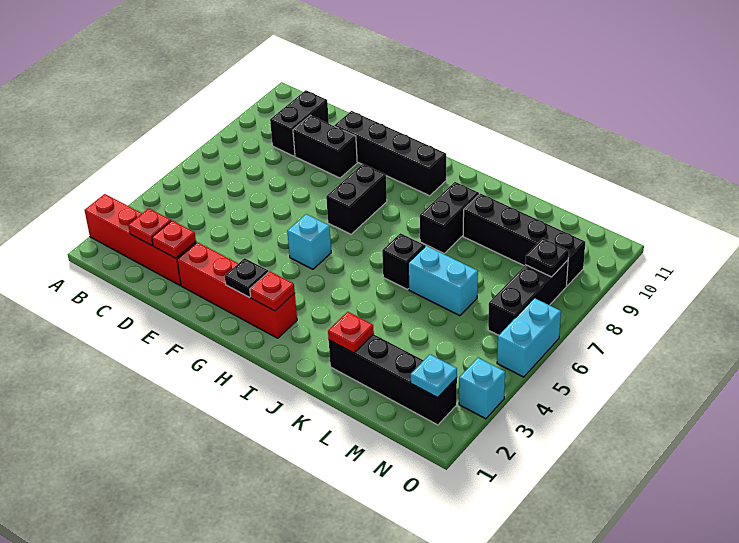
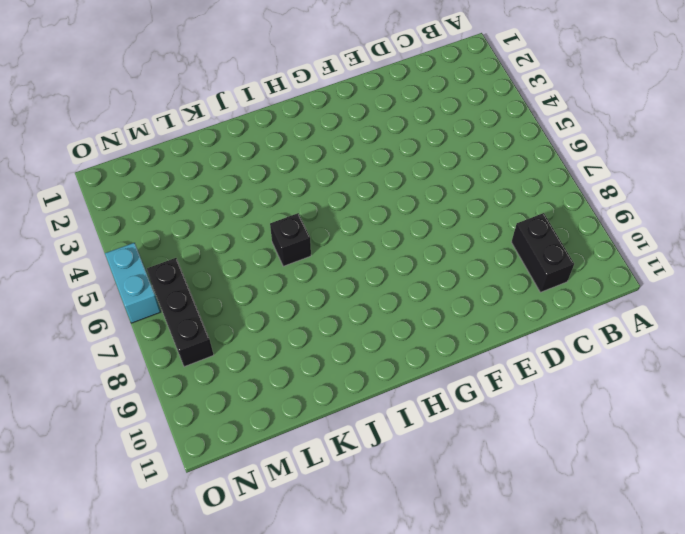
none -> red 1x4 brick [85,194,196,285]
none -> black 1x2 brick [293,116,357,178]
none -> red 1x4 brick [177,242,297,338]

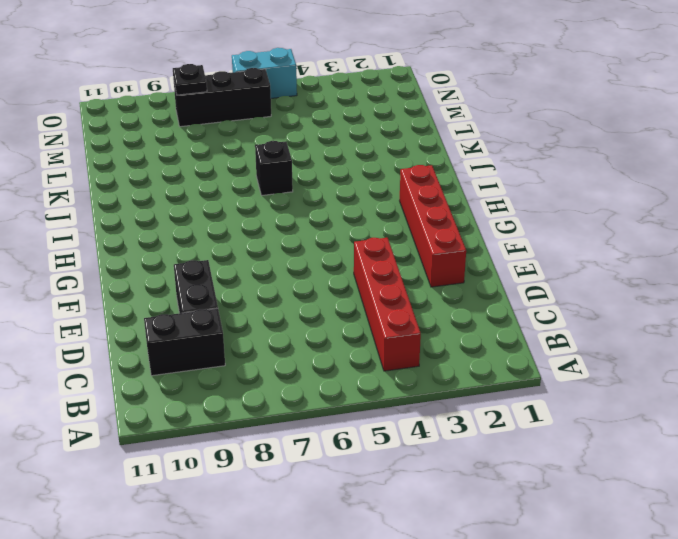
red 1x4 brick [354,238,421,371] -> red 1x4 brick moved to [85,194,196,285]
none -> black 1x4 brick [334,111,446,196]
none -> cyan 1x1 brick [287,214,331,269]
none -> black 1x2 brick [326,164,387,234]

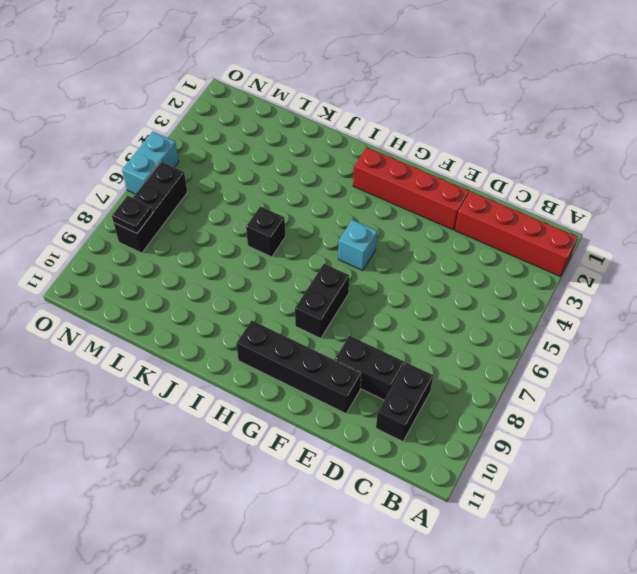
none -> black 1x2 brick [420,182,479,253]
none -> black 1x4 brick [329,334,457,425]
none -> cyan 1x2 brick [408,246,478,316]

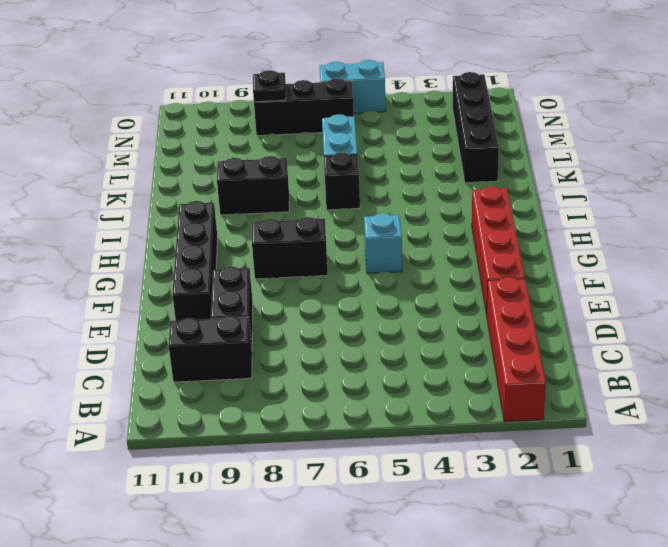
none -> black 1x4 brick [463,194,585,286]
none -> cyan 1x1 brick [459,358,505,419]
none -> red 1x1 plate [128,208,171,246]

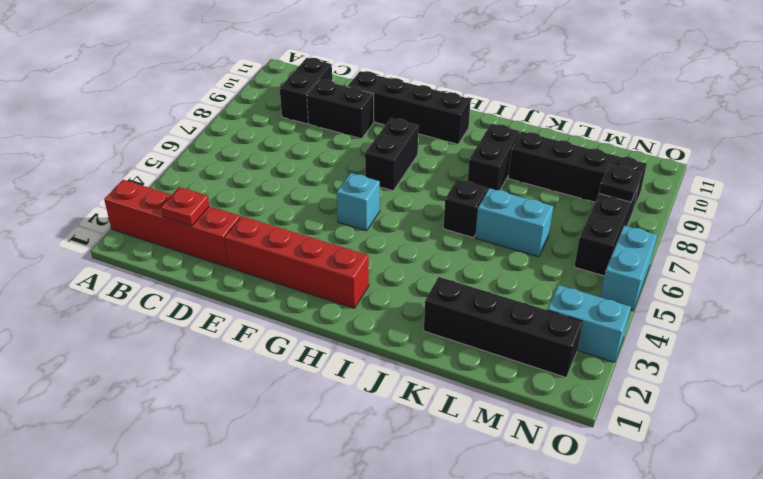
cyan 1x2 brick [547,285,631,362] -> cyan 1x1 brick [459,358,505,419]
none -> red 1x1 plate [152,221,196,258]
none -> black 1x1 plate [225,258,269,297]
none -> red 1x1 plate [250,271,295,311]

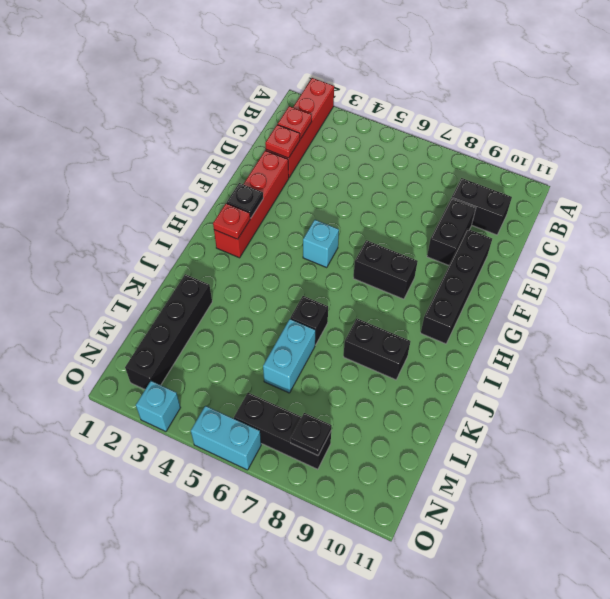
none -> black 1x4 brick [463,194,585,286]
none -> red 1x1 plate [328,312,374,353]
none -> cyan 1x1 plate [411,355,457,398]

